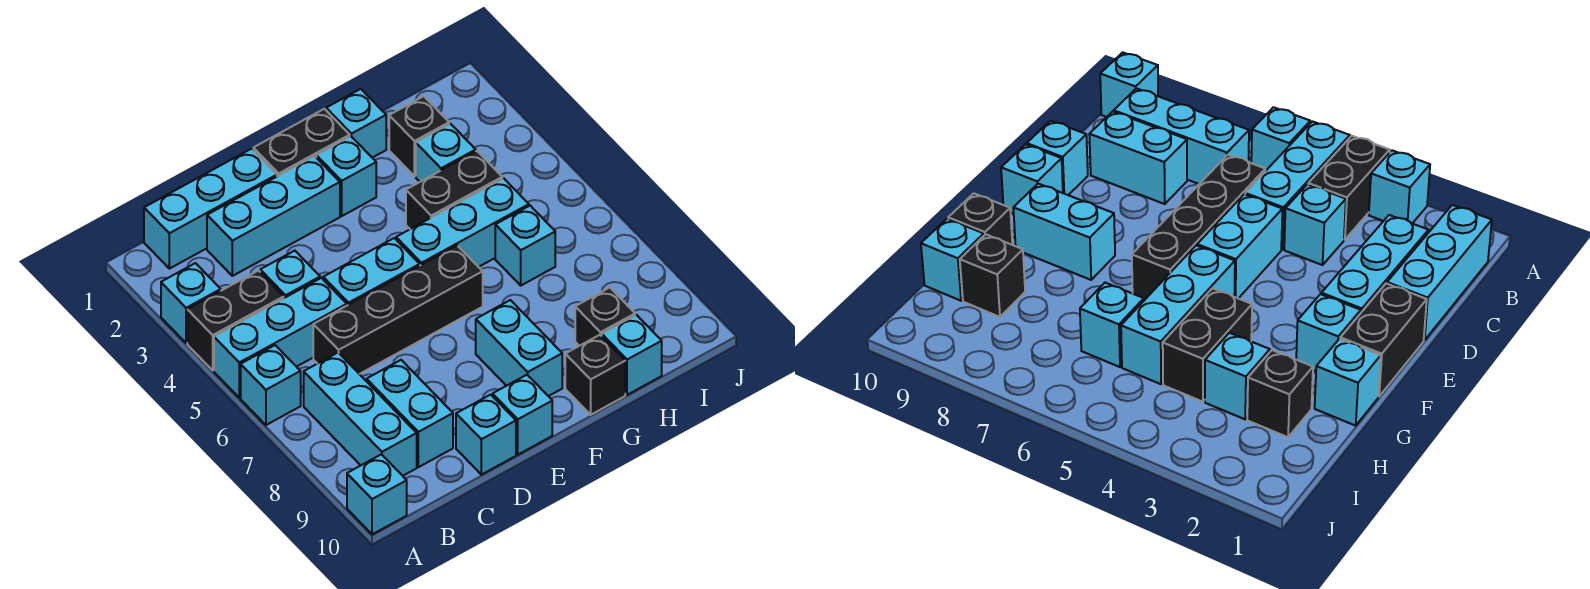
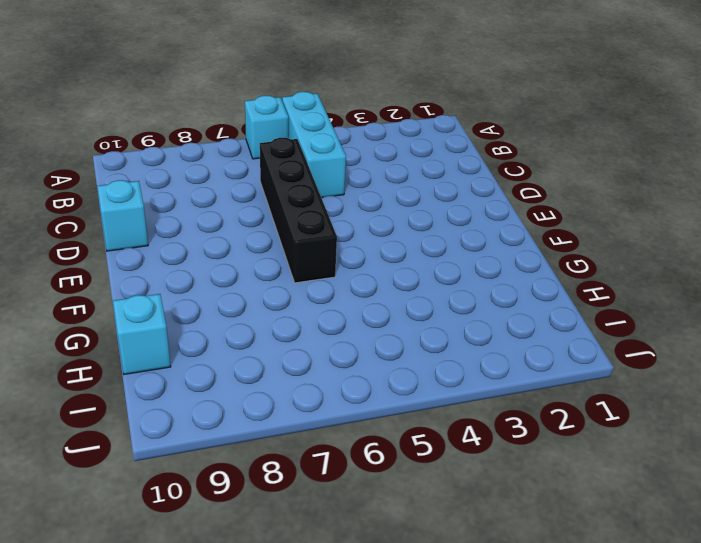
none -> cyan 1x1 brick [161,263,221,343]
none -> black 1x2 brick [187,271,284,370]
none -> cyan 1x1 brick [347,454,407,534]

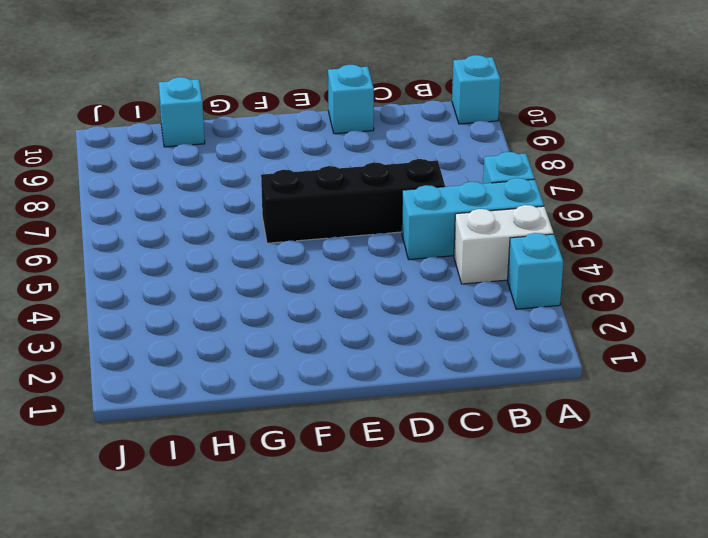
white 1x2 brick [454,205,554,284] -> black 1x2 brick [187,271,284,370]
none -> cyan 1x3 brick [144,149,277,269]
none -> cyan 1x3 brick [304,353,417,476]
none -> cyan 1x3 brick [207,156,340,276]

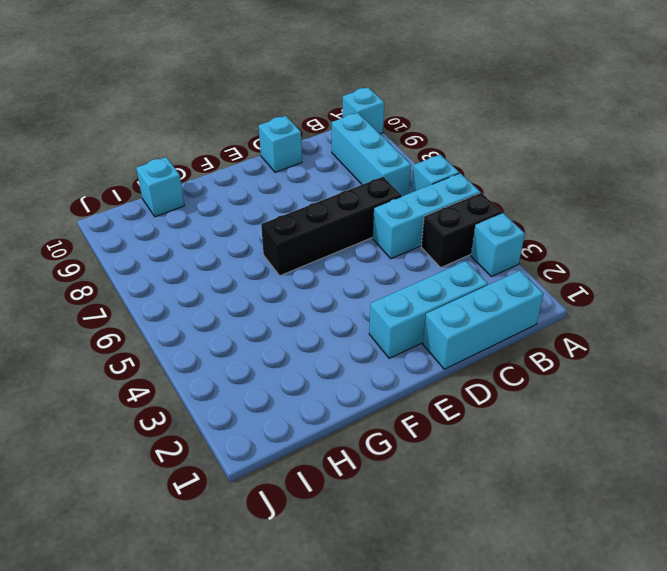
none -> cyan 1x1 brick [260,251,320,298]
none -> cyan 1x2 brick [367,360,453,467]
none -> cyan 1x2 brick [323,238,420,305]

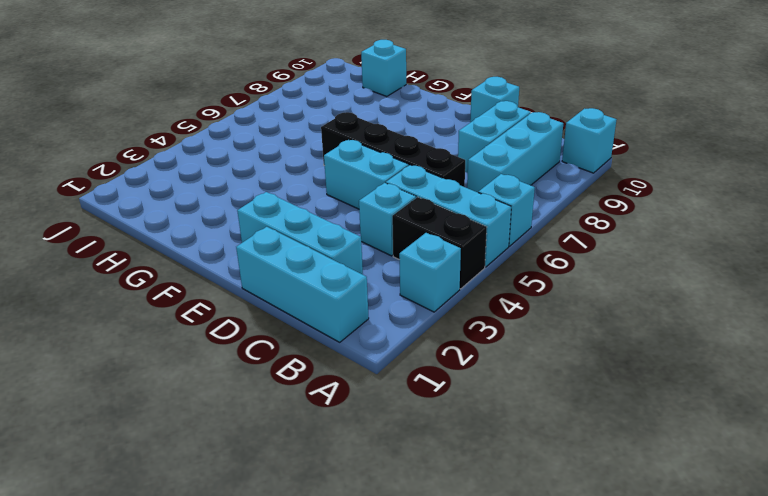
none -> black 1x2 brick [253,109,350,176]
none -> cyan 1x1 brick [493,375,552,455]
none -> cyan 1x1 brick [316,136,376,216]

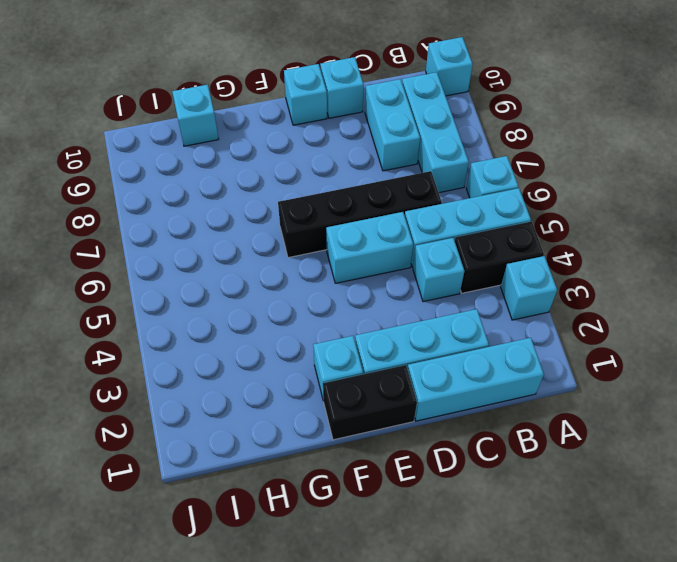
none -> cyan 1x3 brick [396,178,529,267]
none -> cyan 1x2 brick [476,300,562,396]
none -> cyan 1x1 brick [326,89,386,158]

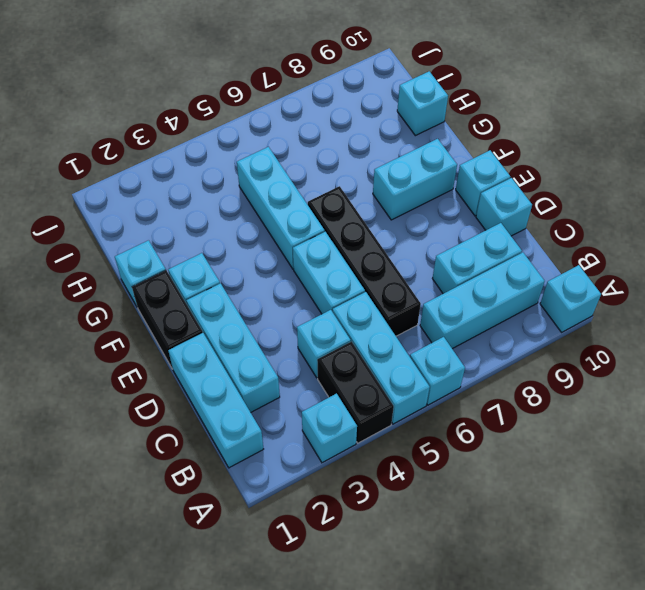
none -> black 1x2 brick [406,151,502,229]
none -> black 1x1 brick [565,335,625,415]
none -> black 1x1 brick [389,96,449,176]

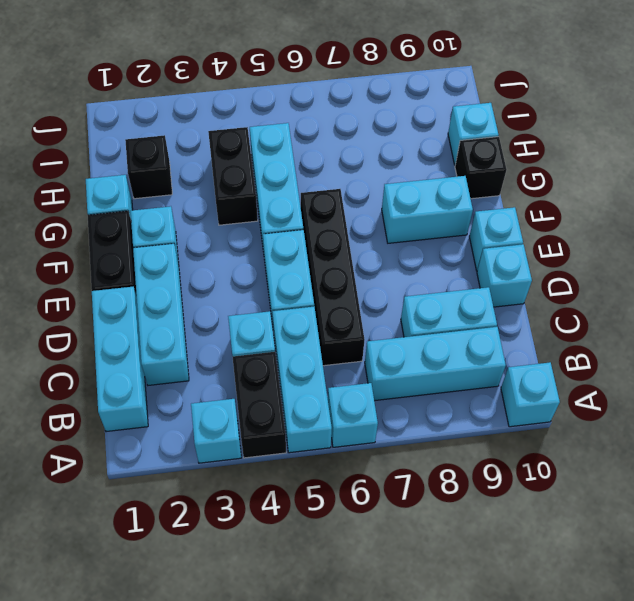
none -> cyan 1x1 brick [416,124,476,182]
none -> cyan 1x1 brick [495,206,555,285]
none -> black 1x1 brick [575,288,635,346]

